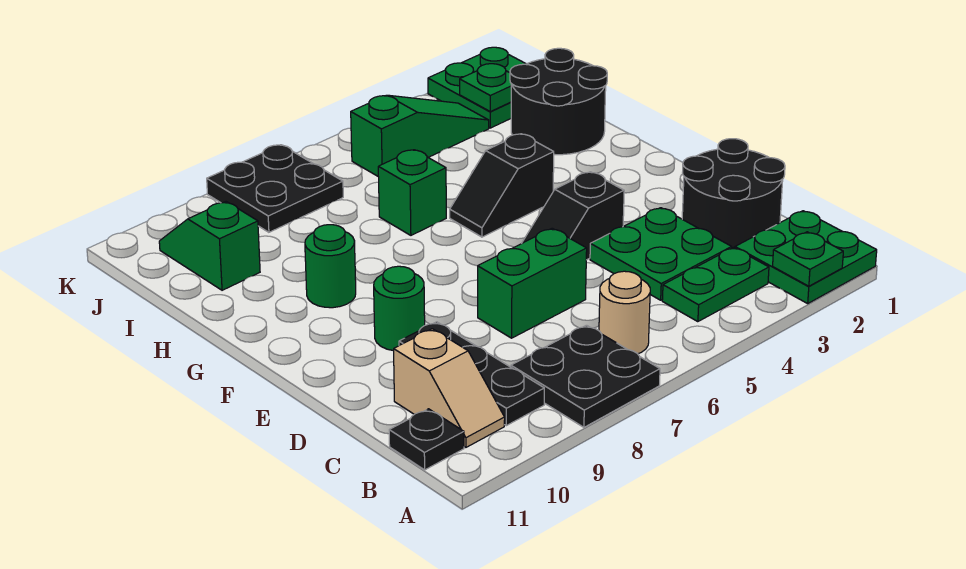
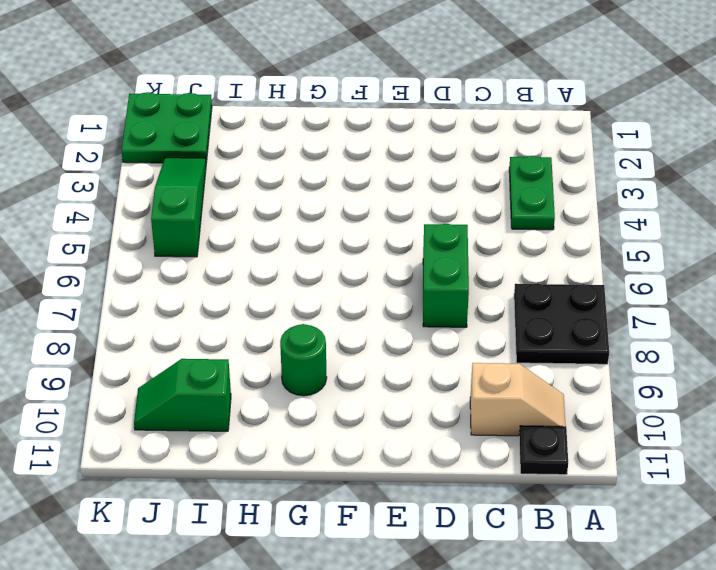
none -> green 2x2 plate [735,211,877,303]
none -> tan 1x1 round brick [599,271,650,354]
none -> black 1x3 plate [399,322,544,426]

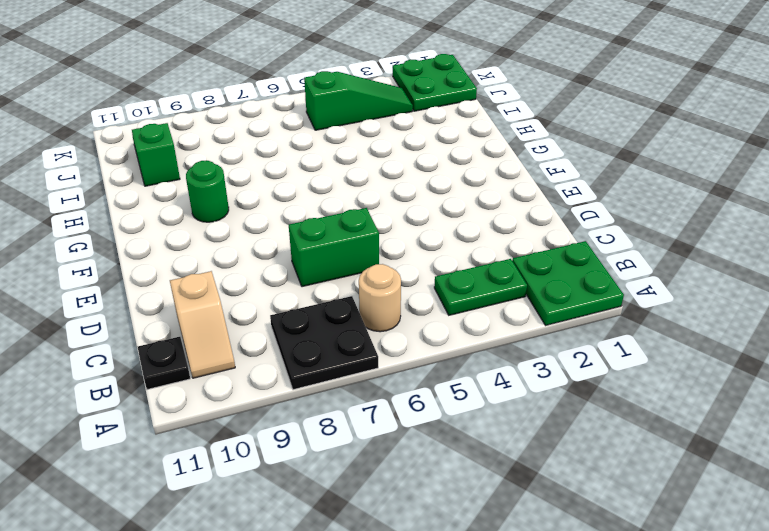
none -> black 1x3 plate [399,322,544,426]
none -> black 2x2 round brick [682,139,785,248]
none -> green 2x2 plate [590,208,732,300]

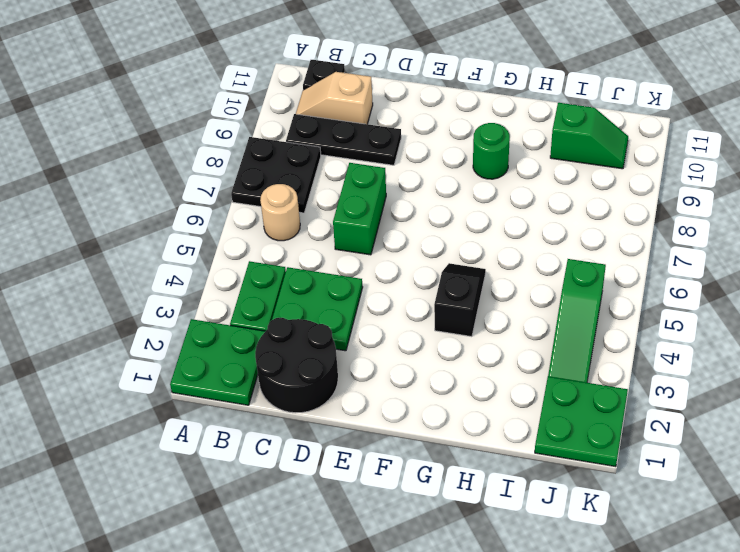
none -> black 1x2 slope [522,172,624,260]
none -> green 1x1 round brick [374,266,425,351]
none -> black 2x2 round brick [510,48,607,155]

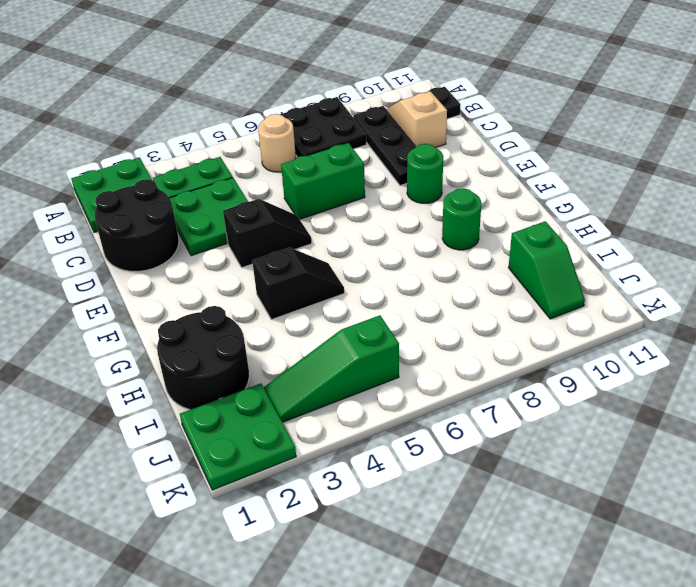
none -> green 1x1 brick [378,150,446,235]
none -> black 2x2 plate [207,145,343,232]
none -> green 1x1 plate [773,232,843,286]

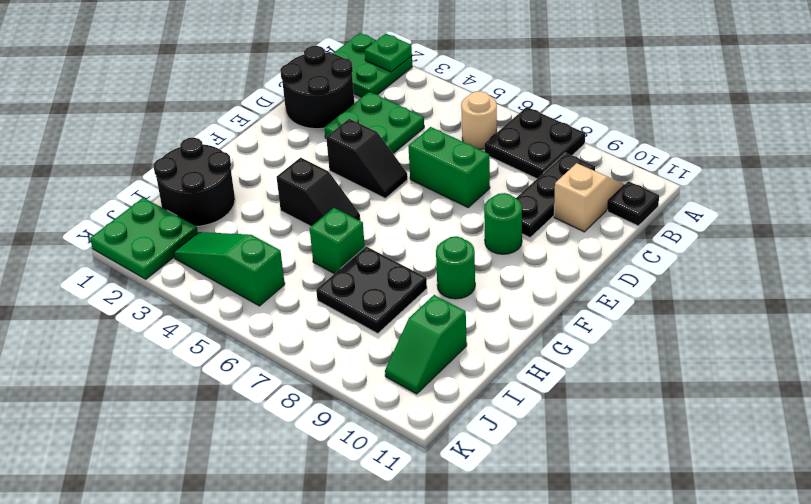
black 2x2 plate [316,247,427,334] -> black 2x2 plate moved to [207,145,343,232]
none -> green 1x2 plate [662,248,769,322]
none -> green 1x1 plate [460,64,511,112]

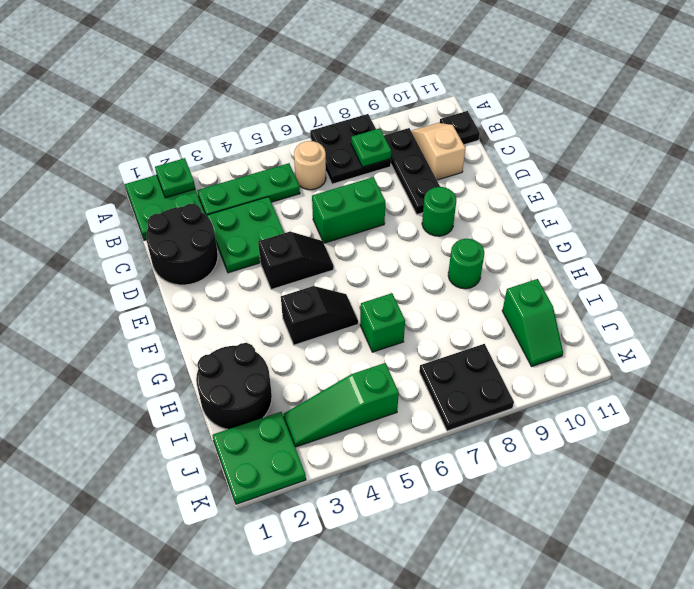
green 1x3 plate [197,163,300,216] -> green 1x2 plate [662,248,769,322]
green 1x1 plate [351,128,391,167] -> green 1x1 plate moved to [460,64,511,112]

